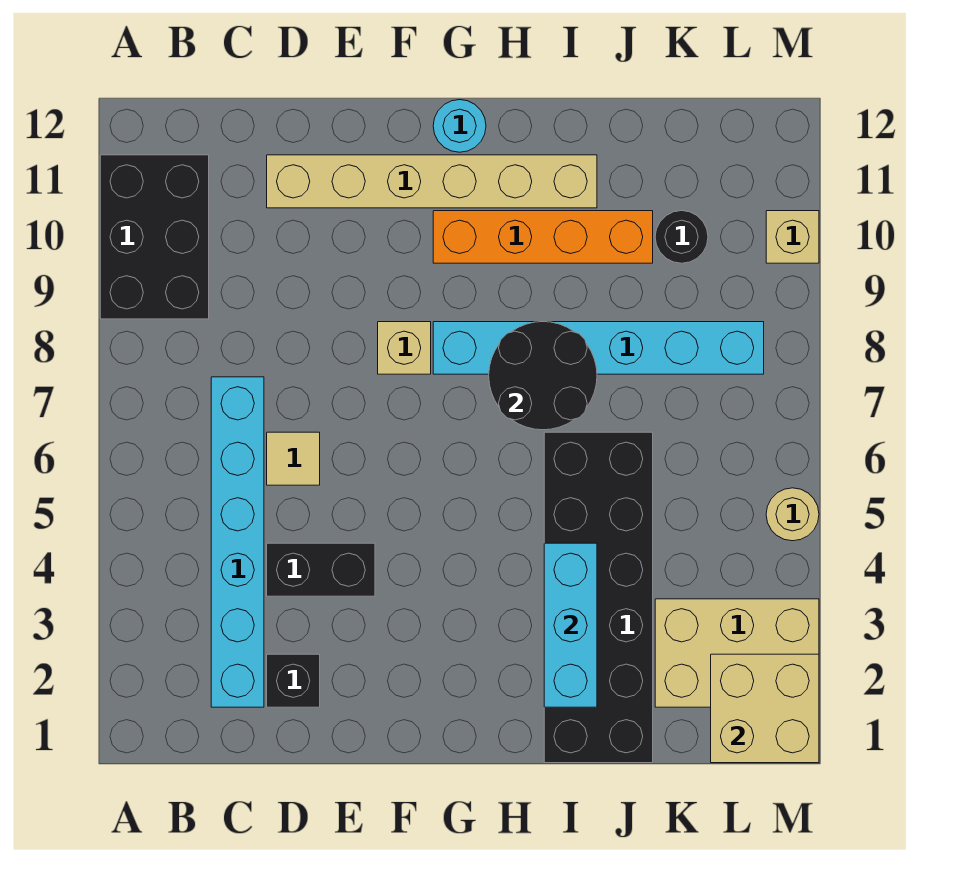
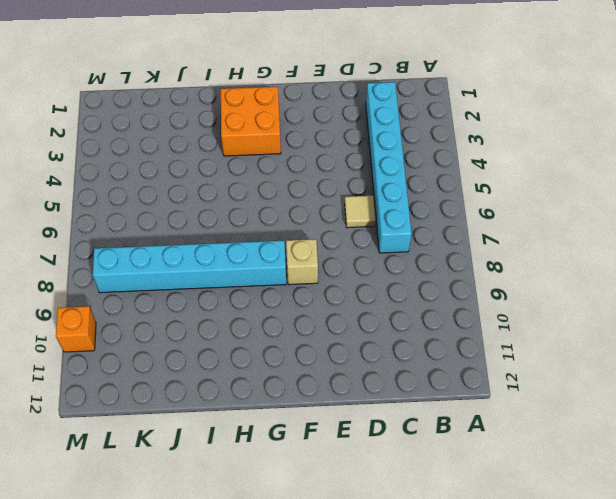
orange 2x2 brick [221,87,281,156] -> none
orange 1x1 brick [56,306,96,352] -> tan 1x1 brick [766,211,819,263]
none -> black 2x3 brick [100,155,209,319]
none -> black 1x1 brick [267,654,320,707]
none -> black 1x2 brick [267,543,375,596]

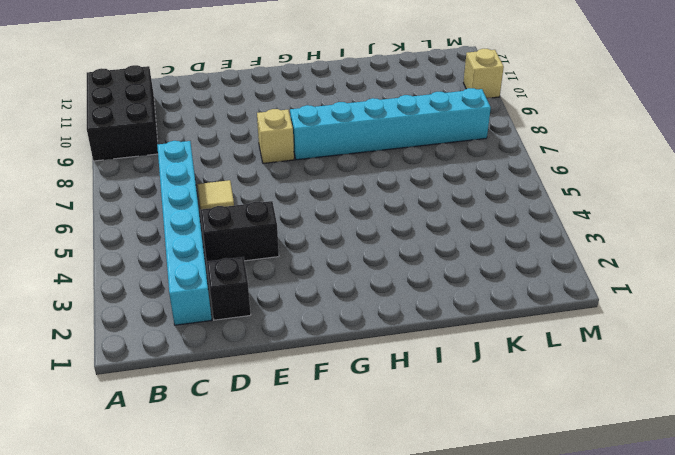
none -> tan 1x6 brick [267,155,597,208]
none -> orange 1x4 brick [433,211,653,263]
none -> cyan 1x1 round brick [433,100,486,152]

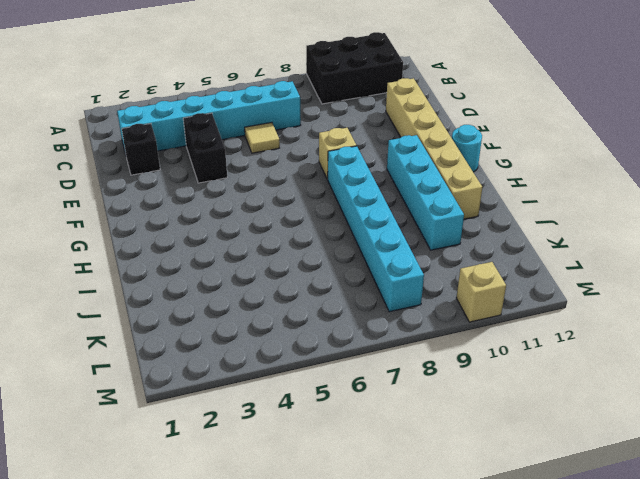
cyan 1x4 brick [387,135,464,250] -> orange 1x4 brick [433,211,653,263]
none -> black 2x6 brick [544,432,653,763]
none -> tan 2x3 brick [655,599,819,707]
none -> black 1x1 round brick [655,211,708,263]

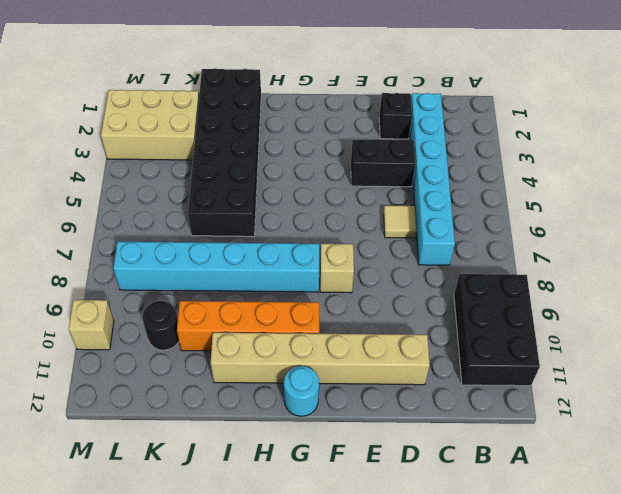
none -> tan 1x1 round brick [766,488,819,541]
none -> black 2x2 round brick [489,322,597,430]
none -> cyan 1x3 brick [544,543,597,707]

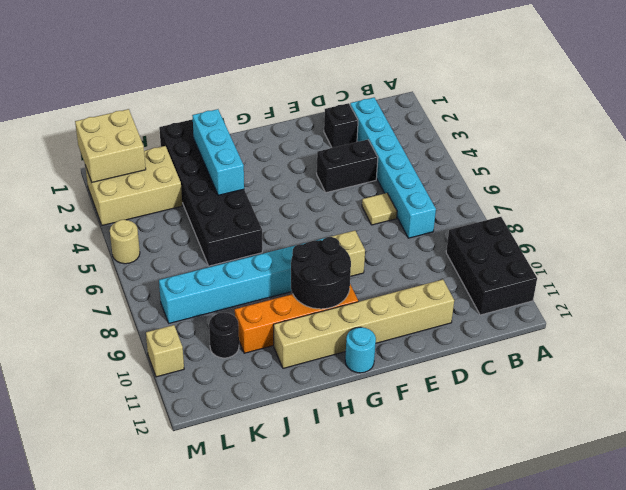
black 2x2 round brick [291,237,351,309] -> black 2x2 round brick moved to [489,322,597,430]

